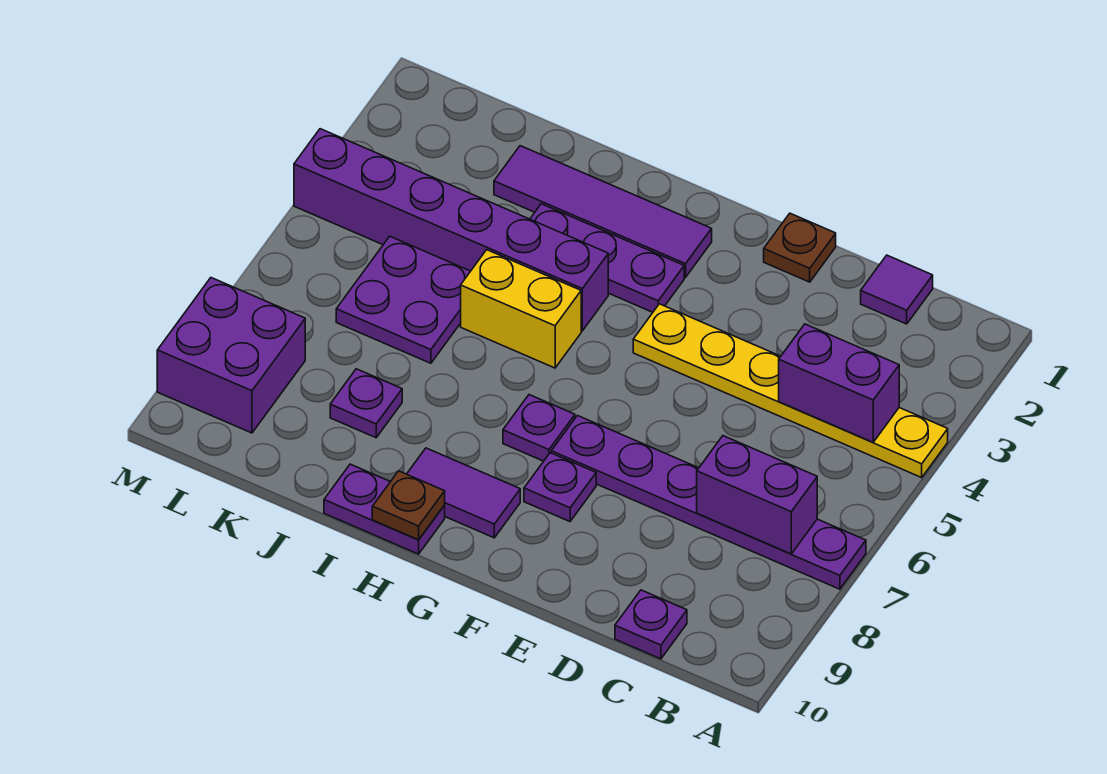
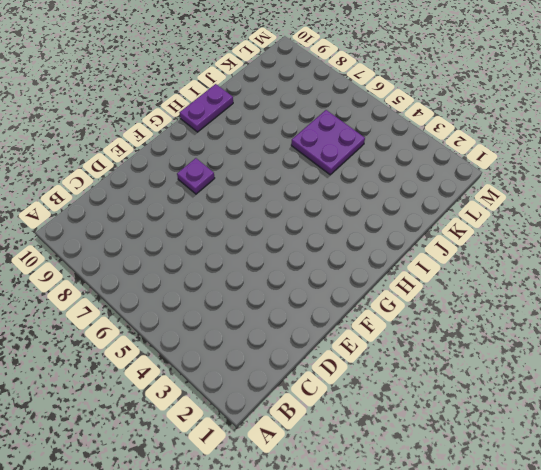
none -> yellow 1x6 plate [633,304,948,478]
none -> purple 1x6 plate [551,416,866,589]
none -> purple 1x1 tile [861,255,933,324]

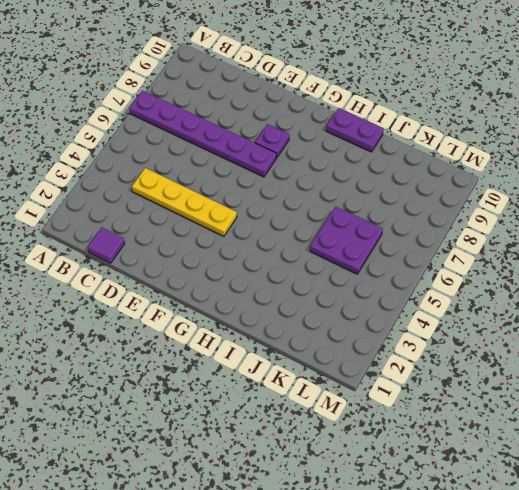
yellow 1x4 plate [132,168,237,236] -> yellow 1x6 plate [633,304,948,478]
none -> purple 1x1 plate [615,590,687,659]
none -> brown 1x1 plate [764,213,836,282]
none -> purple 1x4 tile [494,146,712,277]

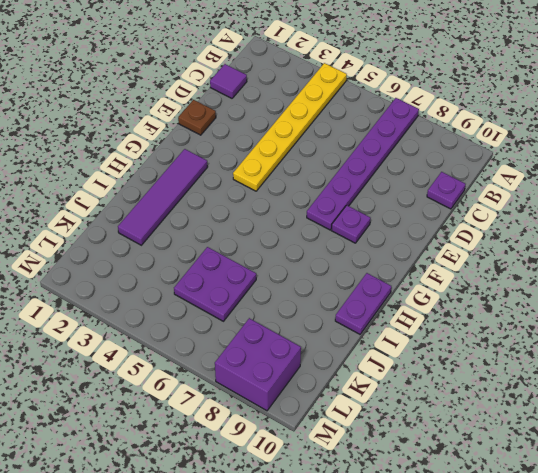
none -> purple 1x3 plate [530,204,684,312]
none -> purple 1x1 plate [503,395,575,461]
none -> purple 1x2 tile [407,448,520,538]

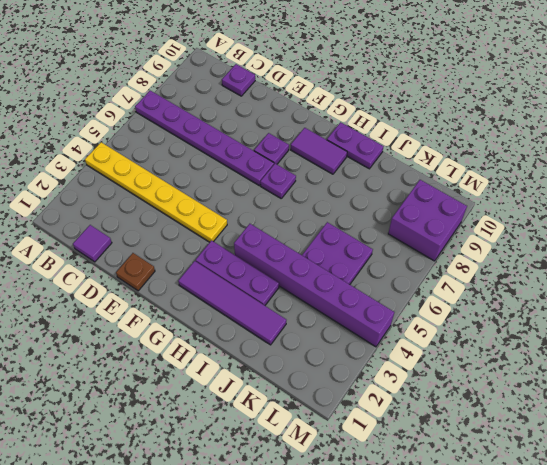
none -> yellow 1x2 brick [461,250,581,368]
none -> purple 1x1 plate [330,369,402,438]
none -> purple 1x2 brick [779,324,899,442]

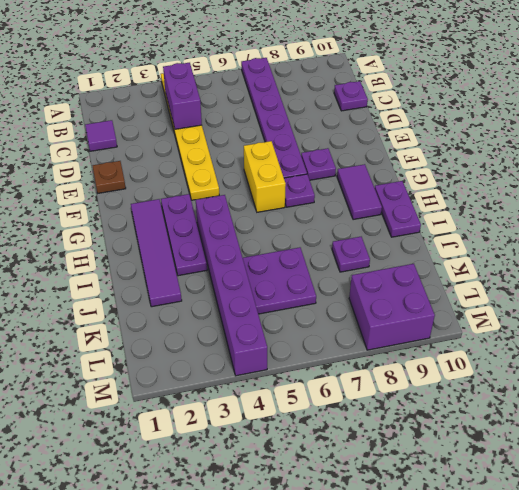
yellow 1x2 brick [244,141,286,212] -> yellow 1x2 brick moved to [461,250,581,368]
none -> purple 1x2 brick [697,436,817,554]
none -> brown 1x1 plate [372,471,445,540]

